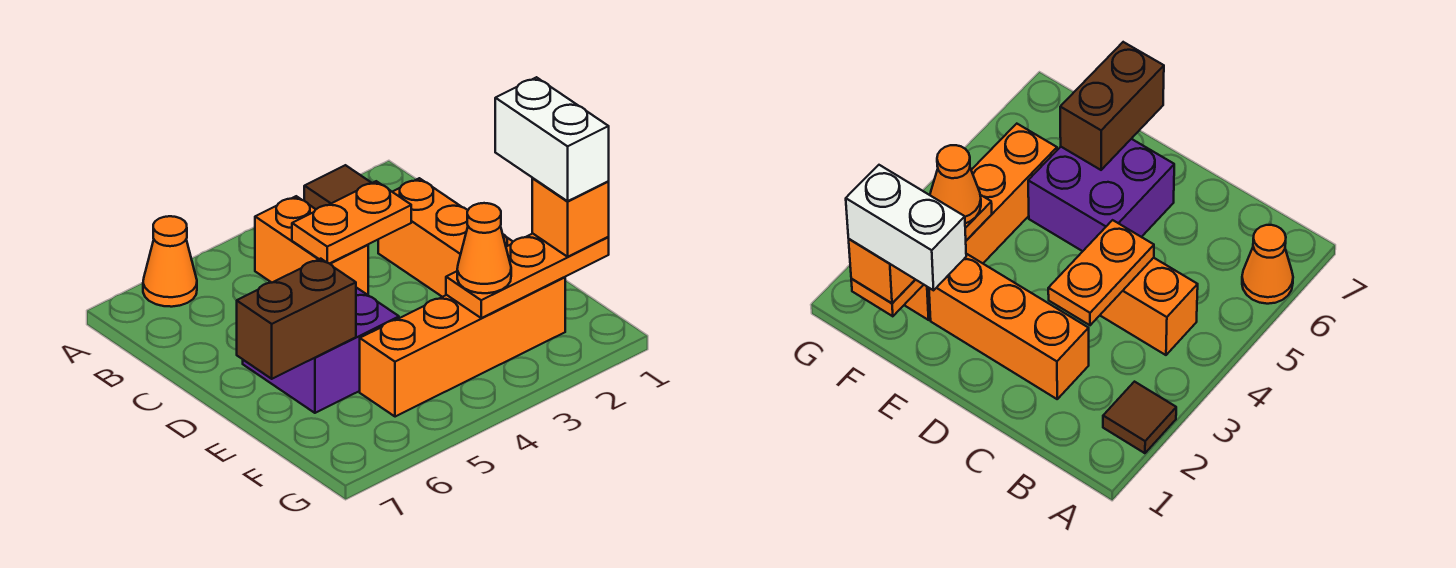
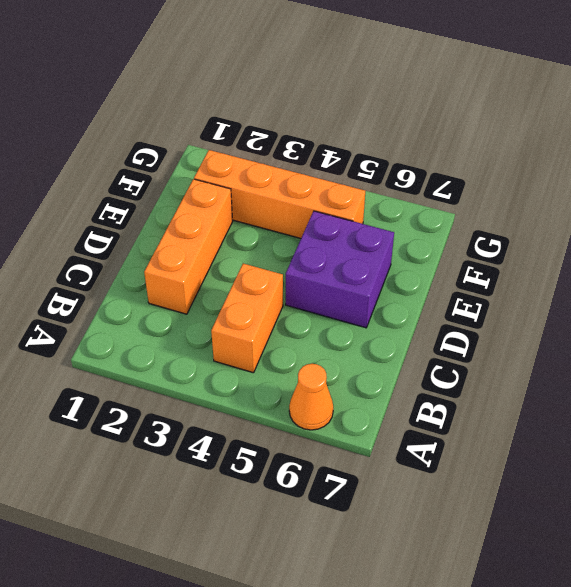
none -> brown 1x1 tile [304,165,372,209]
none -> orange 1x2 plate [292,181,411,264]
none -> brown 1x2 brick [237,259,356,379]

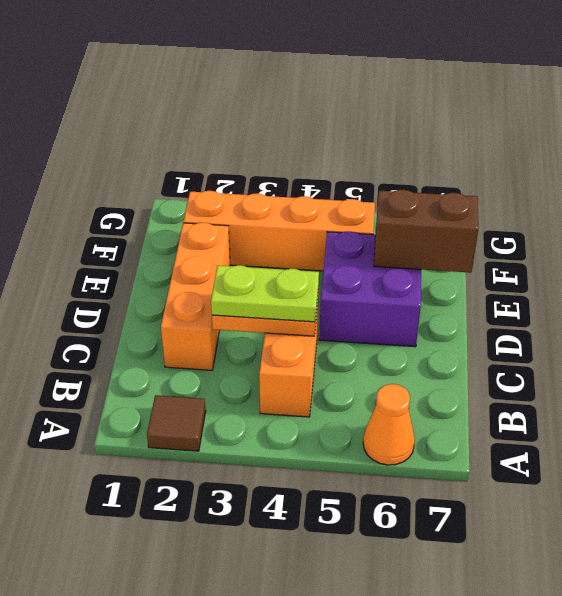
lime 1x2 plate [211,265,319,322] -> none
none -> orange 1x3 plate [446,233,609,318]
none -> orange 1x1 brick [532,178,609,257]
none -> orange 1x1 cone [457,203,511,293]

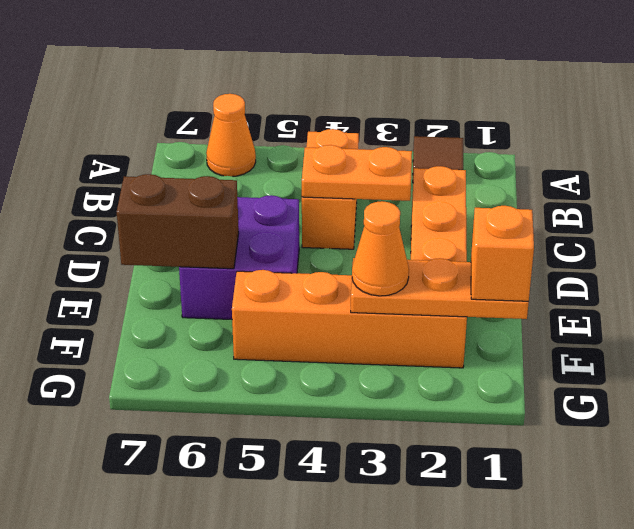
none -> white 1x2 brick [495,77,609,201]

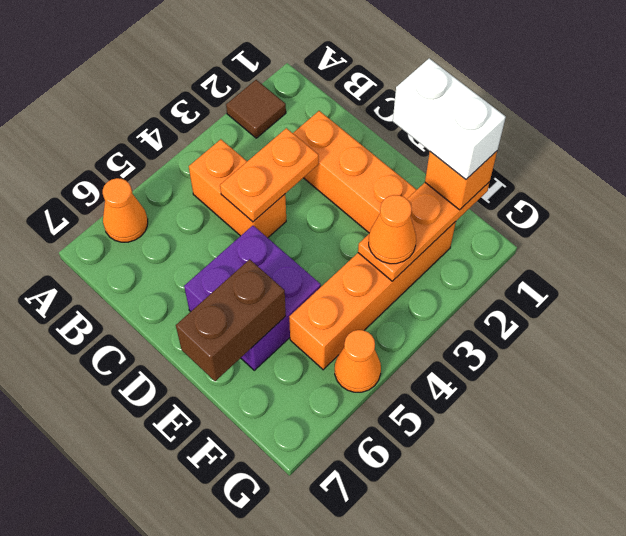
orange 1x1 cone [335,330,381,392] -> none

